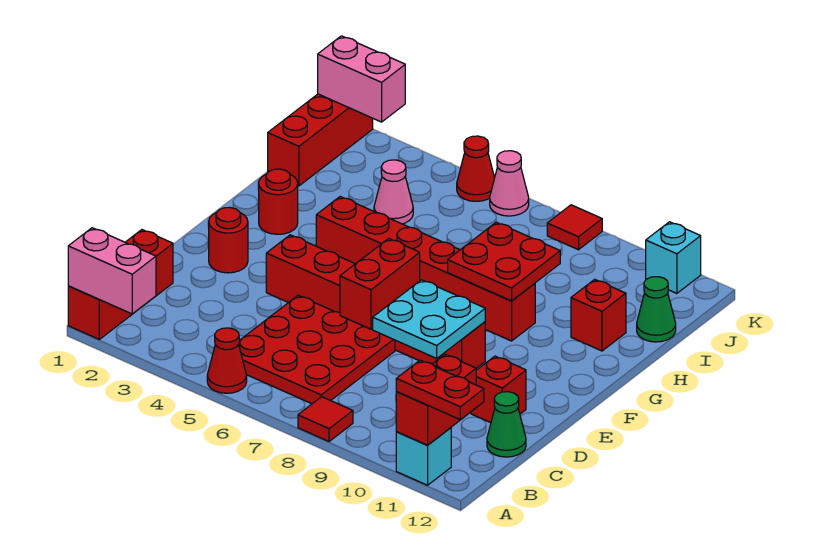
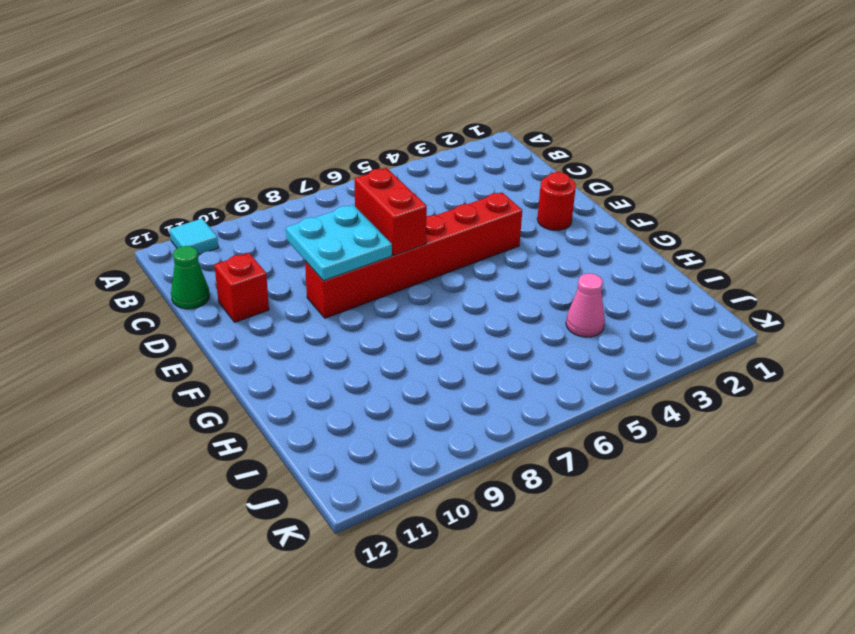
cyan 1x1 tile [170,219,218,255] -> cyan 1x1 brick [396,428,451,485]
none -> red 1x3 brick [68,230,173,339]
none -> red 1x1 cone [207,328,247,393]
none -> red 1x1 tile [298,397,353,441]

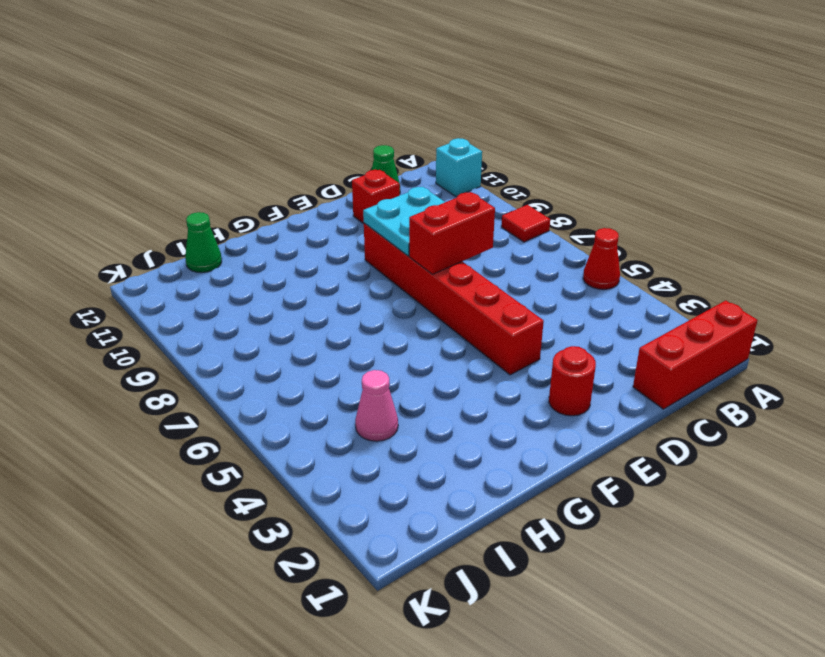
none -> red 3x3 plate [239,296,395,404]
none -> red 1x1 round brick [259,169,298,234]
none -> red 1x6 brick [316,197,535,341]

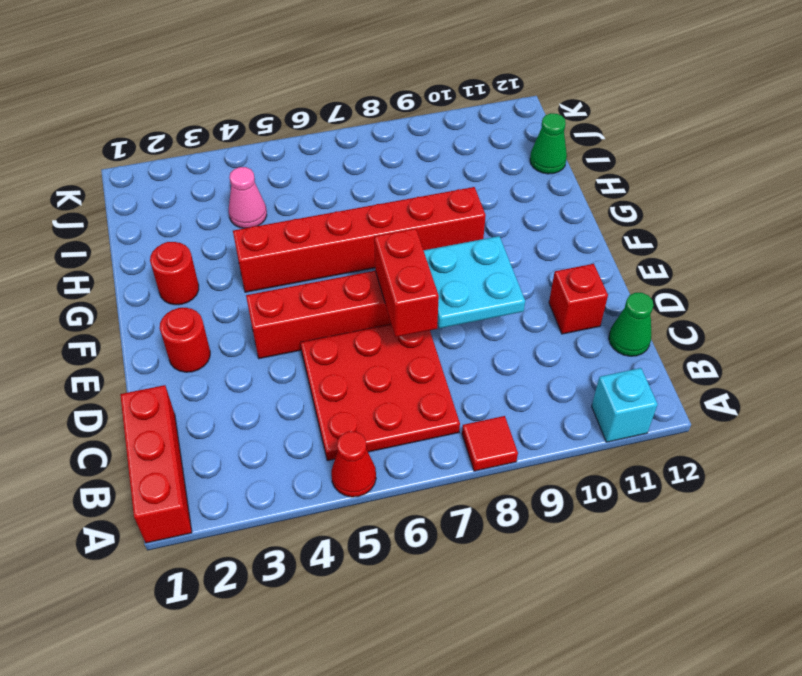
none -> red 1x1 brick [571,279,626,351]
none -> red 1x3 brick [268,94,373,186]
none -> red 1x1 cone [457,136,495,201]

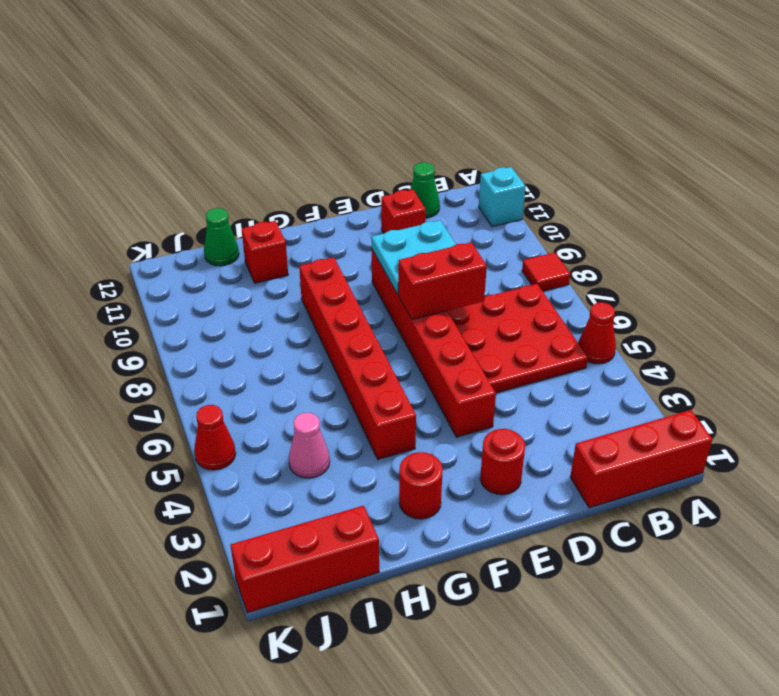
none -> pink 1x1 cone [490,151,529,216]
none -> red 1x1 tile [547,205,602,250]
none -> cyan 1x1 brick [646,222,701,293]

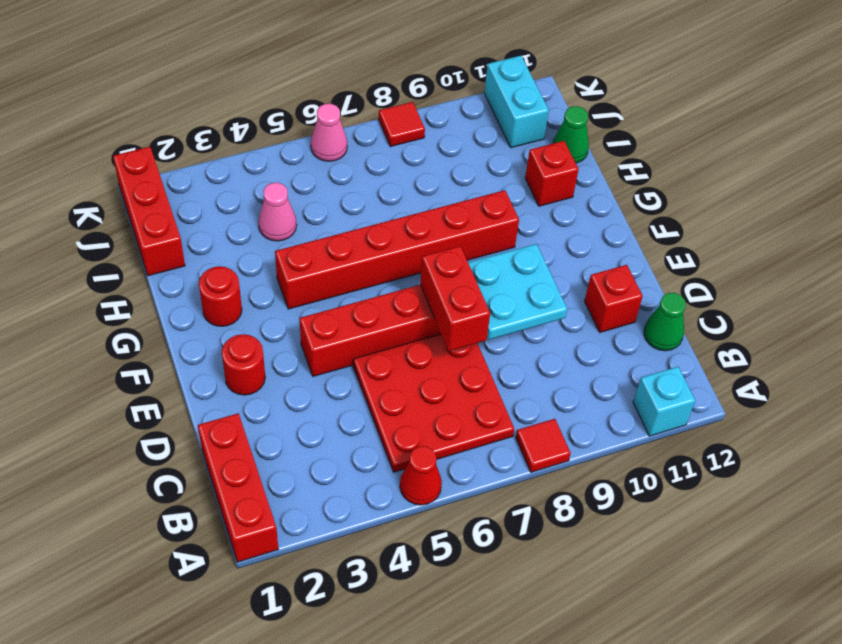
cyan 1x2 brick [484,56,549,148] -> cyan 1x1 brick [646,222,701,293]
none -> red 1x1 cone [457,136,495,201]
none -> pink 1x2 brick [68,228,156,314]
none -> red 1x2 brick [396,355,476,445]

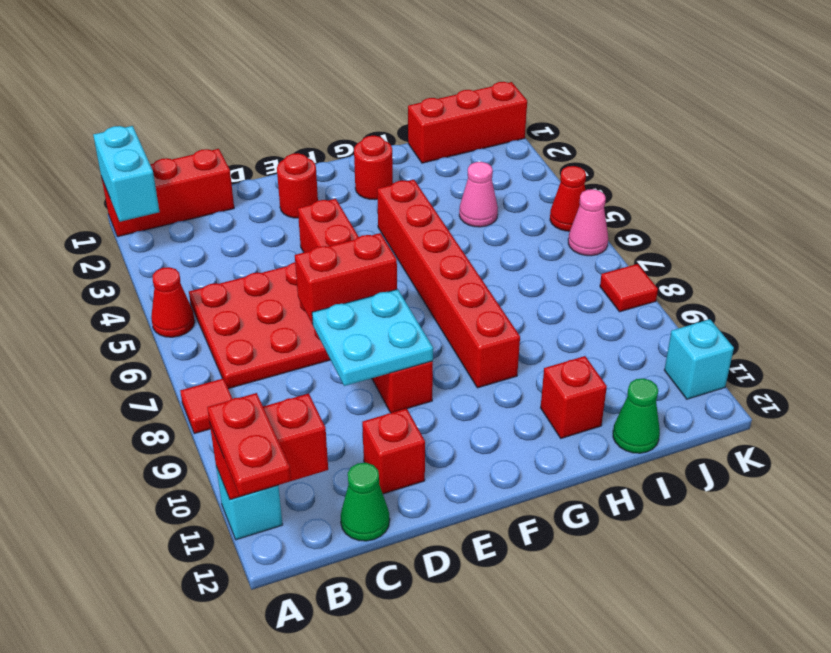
cyan 1x2 brick [93,126,160,222] -> pink 1x2 brick [68,228,156,314]
none -> red 2x2 plate [448,222,560,301]
none -> pink 1x2 brick [318,36,405,122]

